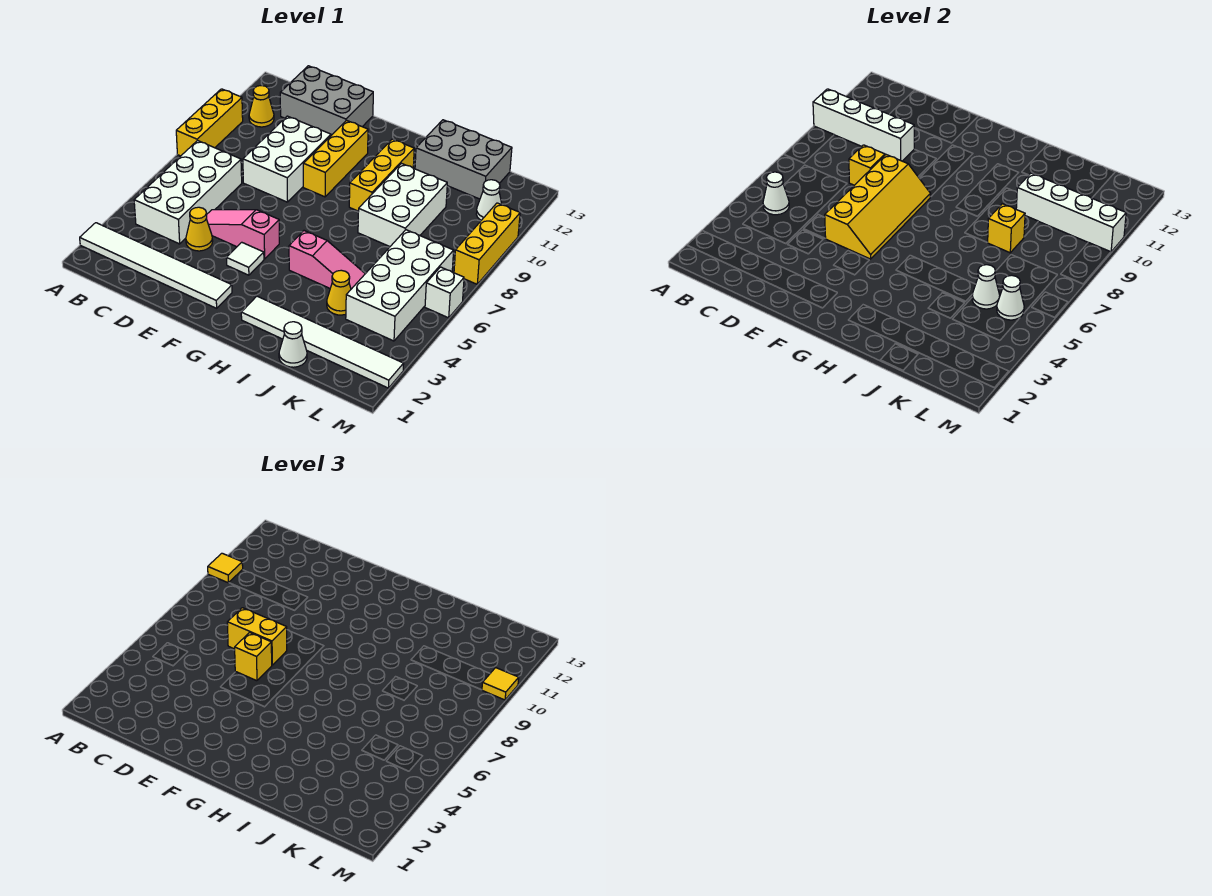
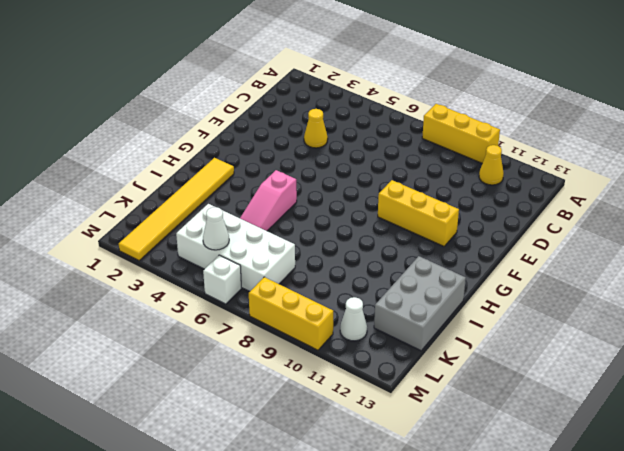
yellow 1x6 tile [119,158,234,260] -> white 1x6 tile [241,296,404,388]
none -> white 1x6 tile [80,223,232,308]
none -> white 2x4 brick [134,140,242,244]
none -> grey 2x3 brick [280,66,373,135]
none -> pink 1x3 slope [206,210,279,259]

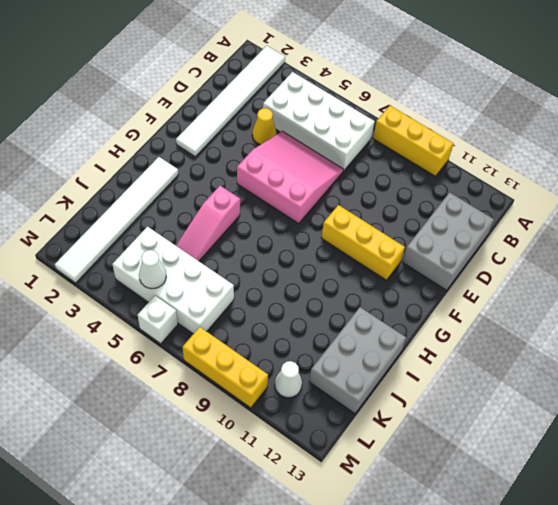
pink 3x3 slope [237,131,343,224] -> pink 1x3 slope [206,210,279,259]
none -> yellow 1x1 cone [249,86,274,127]
none -> white 2x3 brick [243,116,331,202]
none -> white 1x1 tile [226,242,264,275]
none -> yellow 1x3 brick [349,139,414,211]

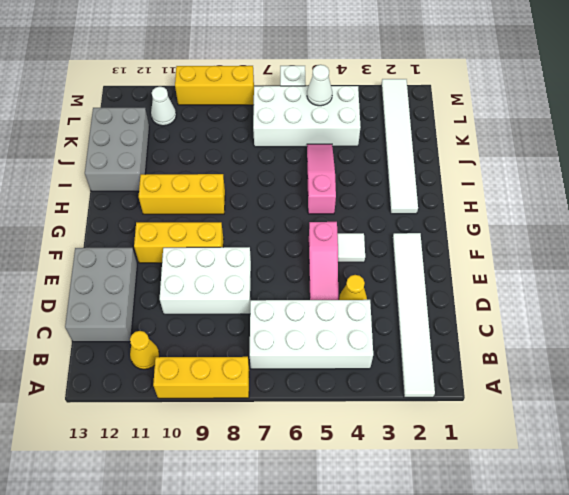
none -> white 2x3 brick [358,163,447,247]
none -> white 1x1 cone [279,322,307,367]
none -> yellow 1x1 cone [327,270,351,315]
none -> white 1x4 brick [813,89,914,161]

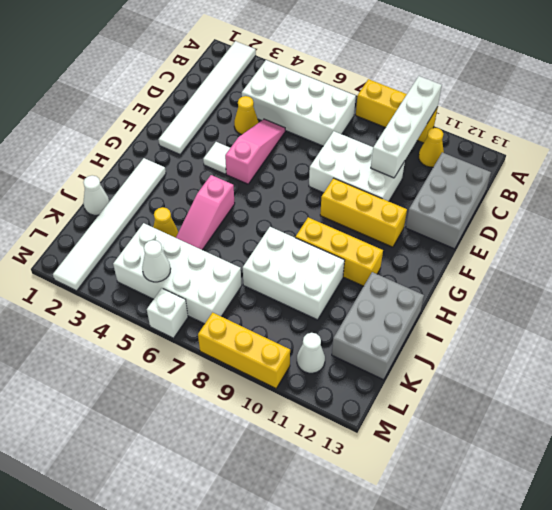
none -> white 1x1 cone [763,172,789,215]
none -> yellow 1x1 brick [849,145,885,185]
none -> yellow 2x4 slope [825,155,931,259]
none -> yellow 1x1 brick [987,204,1025,253]

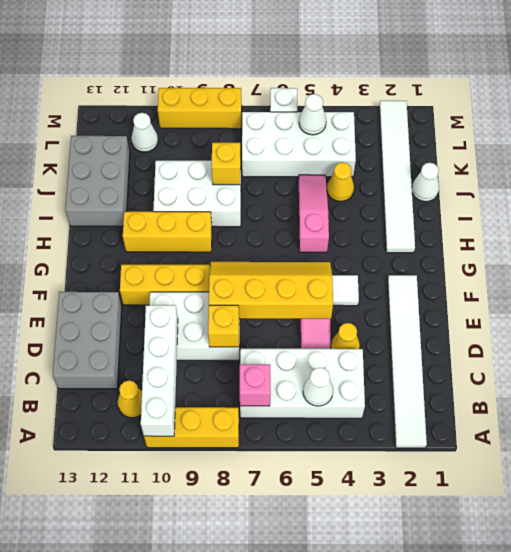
pink 1x1 brick [240,364,270,406] -> none
none -> white 1x4 brick [1016,173,1126,252]
none -> white 1x1 cone [972,265,1000,309]
none -> yellow 1x1 tile [208,553,243,583]
none -> yellow 1x2 brick [227,608,287,665]

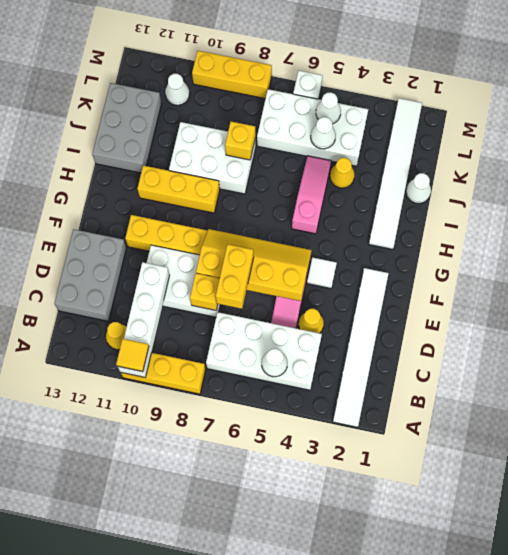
none -> white 1x4 brick [1016,173,1126,252]
none -> yellow 1x1 brick [235,633,272,681]
none -> yellow 1x1 tile [482,668,519,700]

